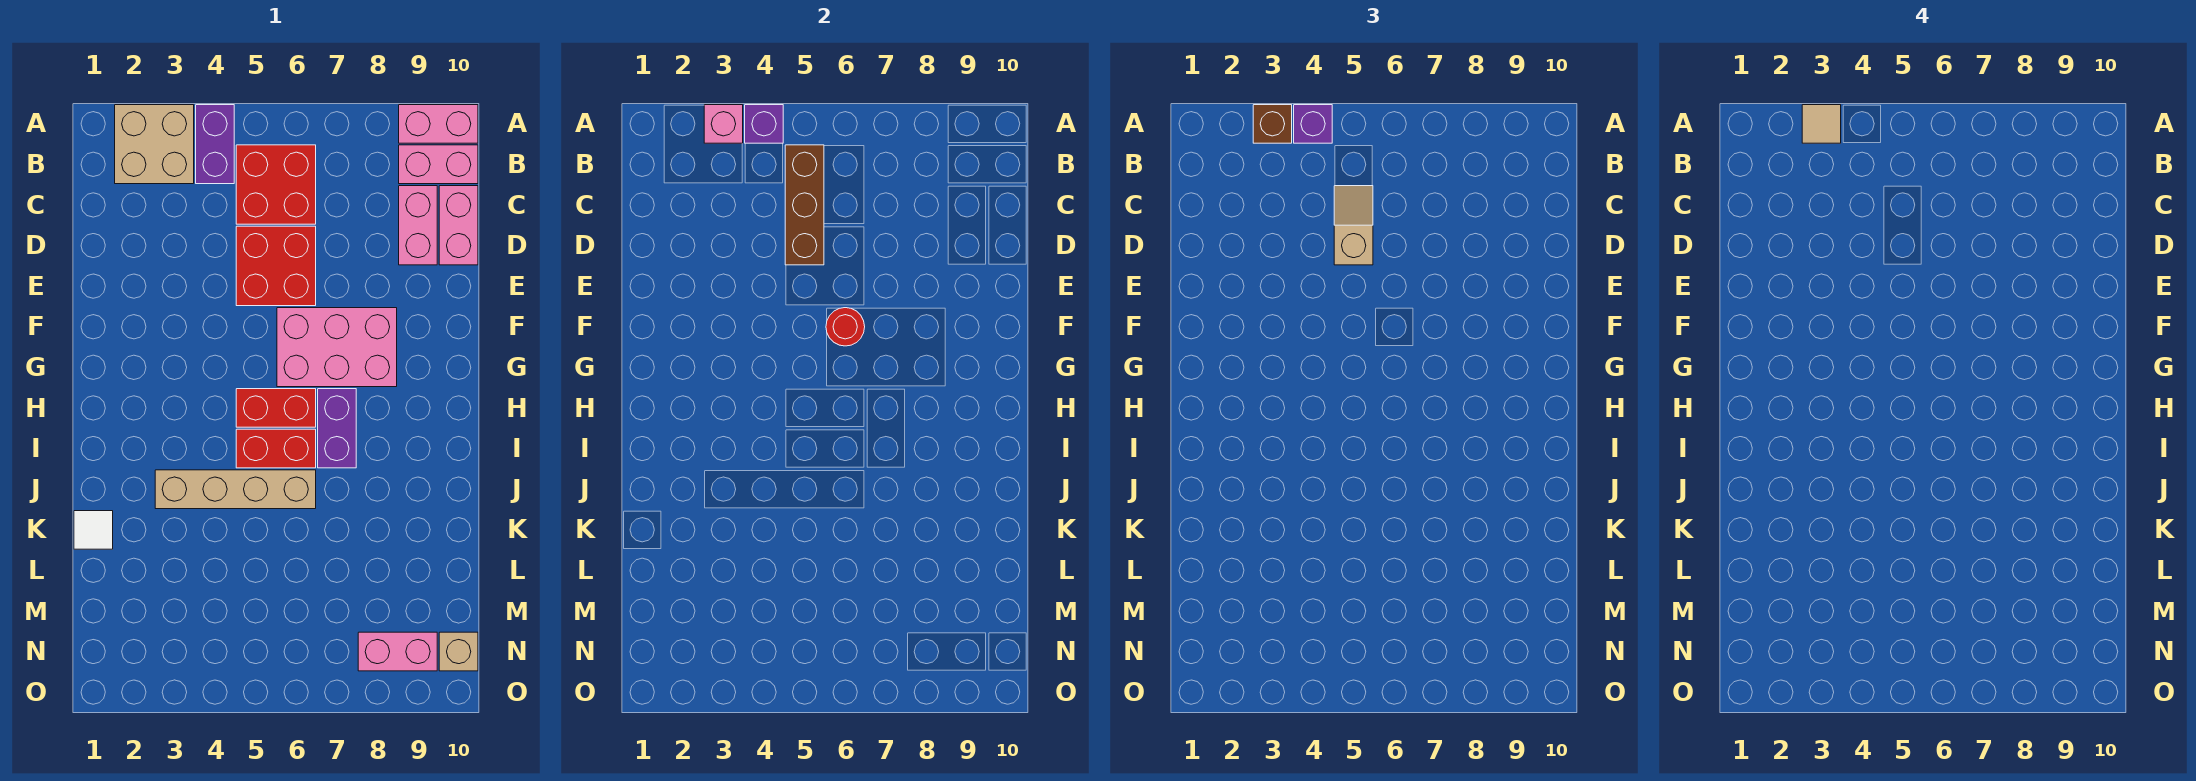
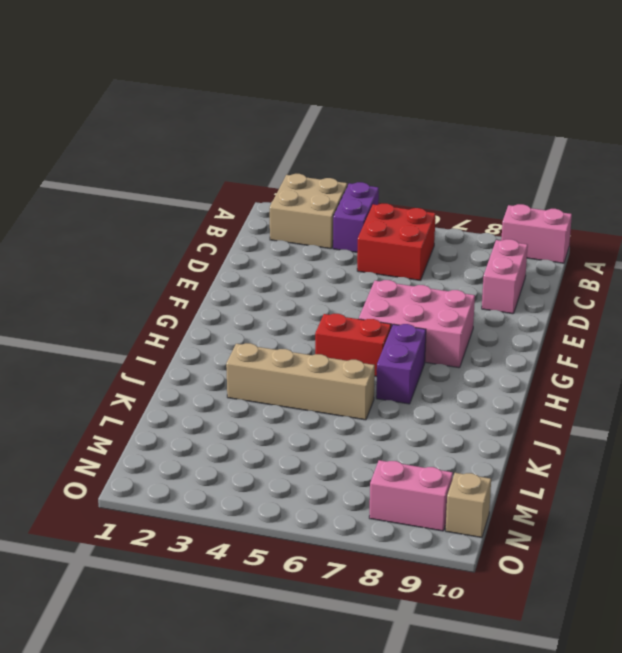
none -> pink 1x2 brick [399,145,478,184]
none -> pink 1x2 brick [439,186,478,265]
none -> red 2x2 brick [236,226,316,306]

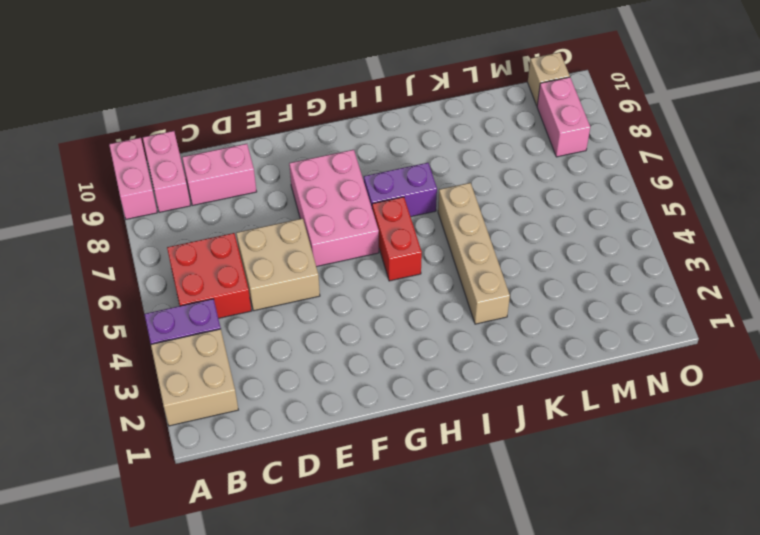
tan 2x2 brick [236,218,320,311] -> red 2x2 brick [236,226,316,306]
none -> pink 1x2 brick [439,186,478,265]
none -> red 1x2 brick [236,429,316,468]
none -> white 1x1 tile [74,511,113,549]

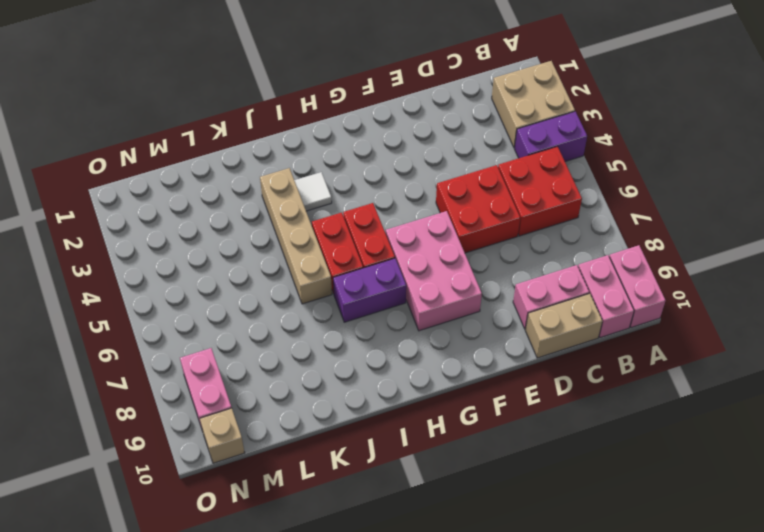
tan 1x2 brick [525,294,602,358] -> pink 1x2 brick [439,186,478,265]
white 1x1 tile [294,172,332,211] -> white 1x1 tile moved to [74,511,113,549]
none -> pink 1x1 brick [704,105,743,143]
none -> purple 1x1 brick [745,105,783,143]
none -> brown 1x3 brick [785,145,824,265]

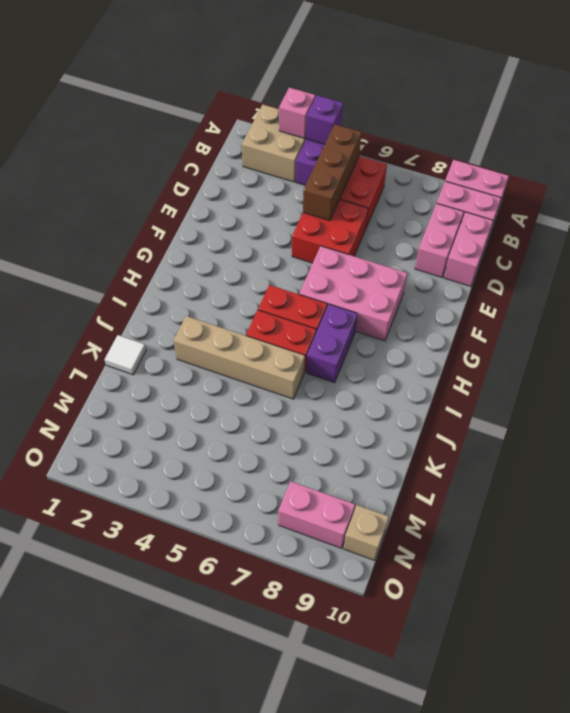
none -> red 1x1 round brick [826,308,865,346]
none -> brown 1x1 brick [1253,105,1292,143]
none -> purple 1x1 brick [1294,105,1332,143]

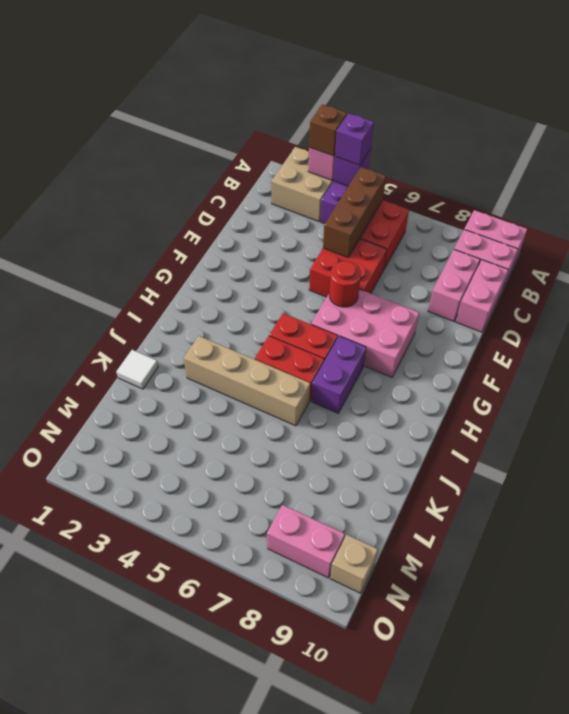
none -> tan 1x2 slope [1334,186,1373,265]
none -> tan 1x1 tile [1802,105,1841,143]

